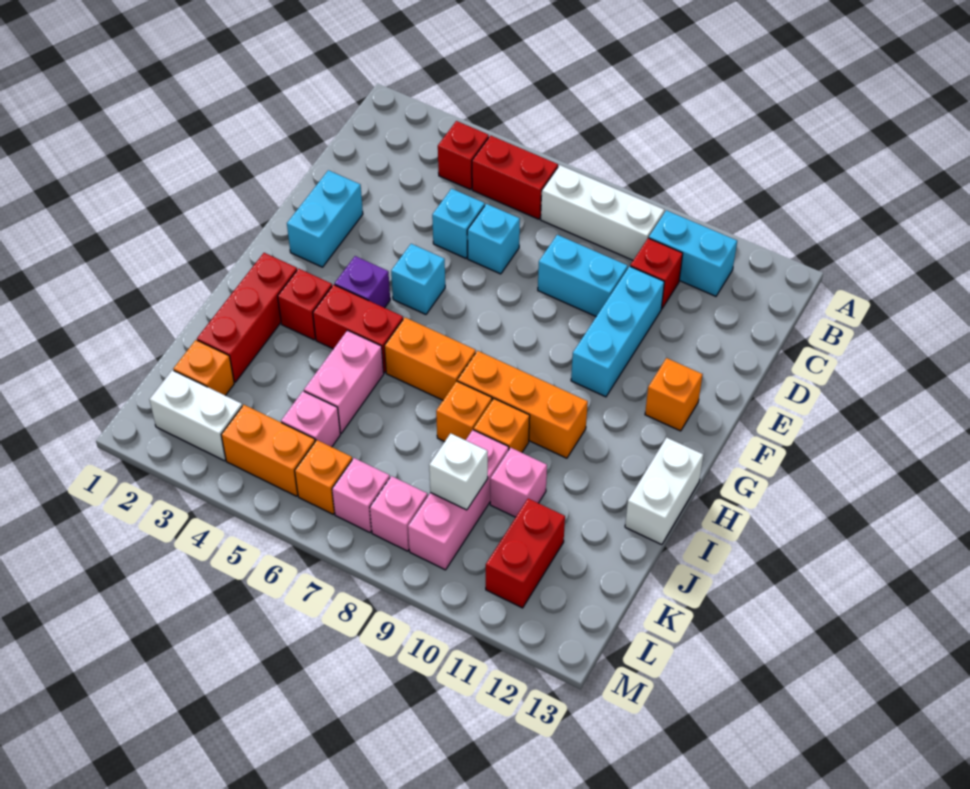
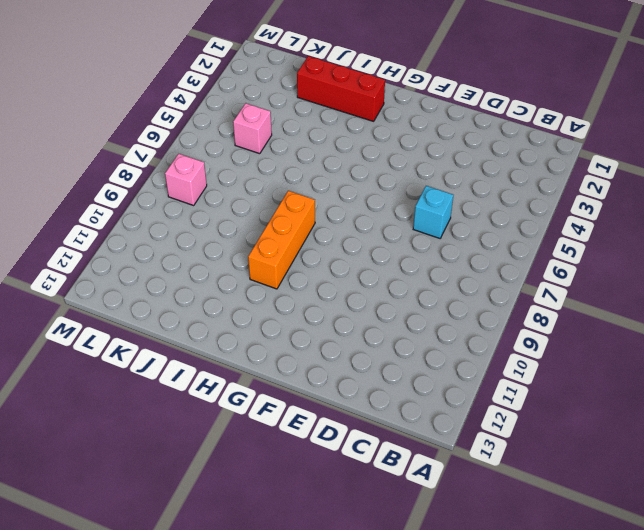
none -> red 1x1 brick [438,121,489,190]
none -> red 1x2 brick [472,136,558,219]
none -> white 1x3 brick [541,165,664,260]
none -> cyan 1x2 brick [649,210,737,296]

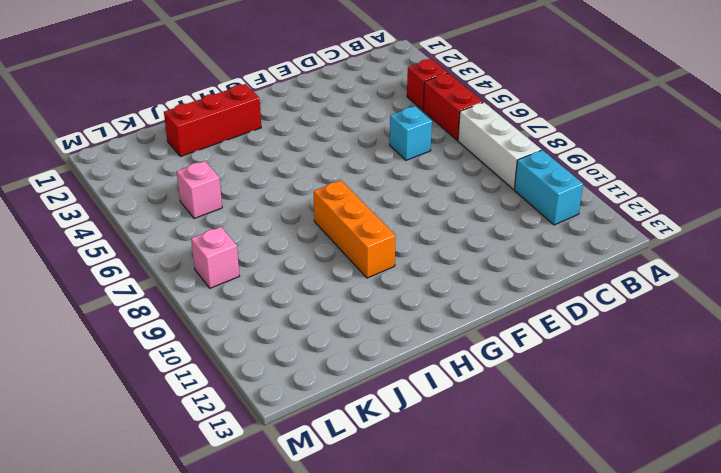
none -> red 1x1 brick [630,238,683,309]
none -> cyan 1x1 brick [432,189,485,258]
none -> cyan 1x2 brick [538,235,628,317]
none -> cyan 1x3 brick [571,266,664,397]

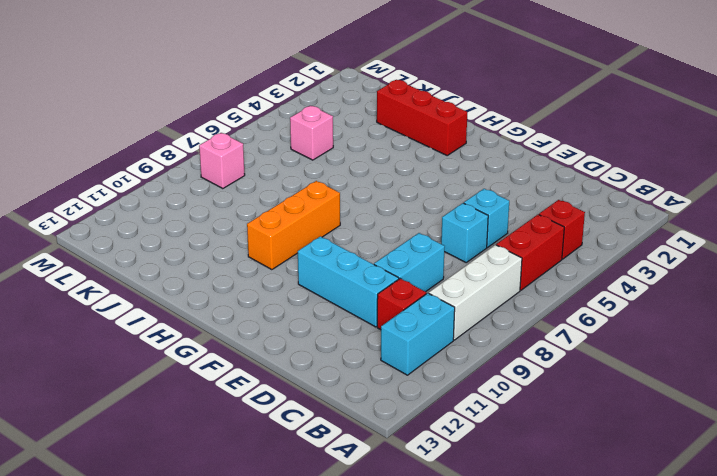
none -> cyan 1x2 brick [287,170,363,267]
none -> cyan 1x1 brick [391,244,445,314]
none -> orange 1x1 brick [645,358,703,431]
none -> purple 1x1 brick [335,256,390,308]

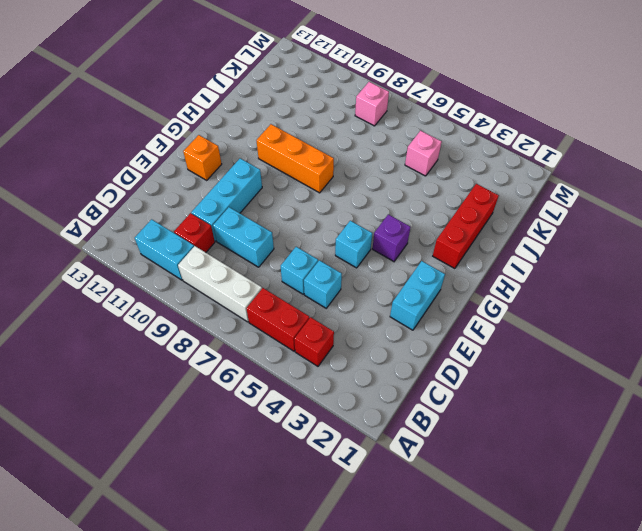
none -> red 1x1 brick [278,269,332,340]
none -> red 1x2 brick [313,285,403,373]
none -> orange 1x2 brick [384,318,476,400]
none -> white 1x2 brick [625,438,704,545]

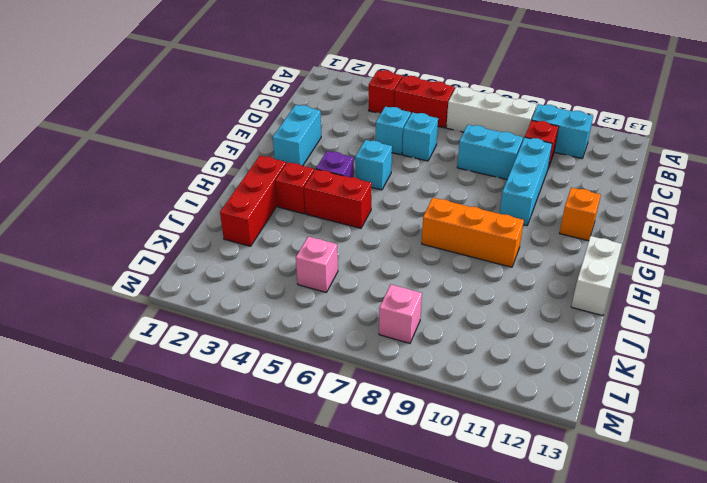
none -> orange 1x2 brick [384,318,476,400]
none -> pink 1x2 brick [304,330,384,433]
none -> orange 1x1 brick [436,381,492,442]
none -> orange 1x1 brick [474,399,530,453]

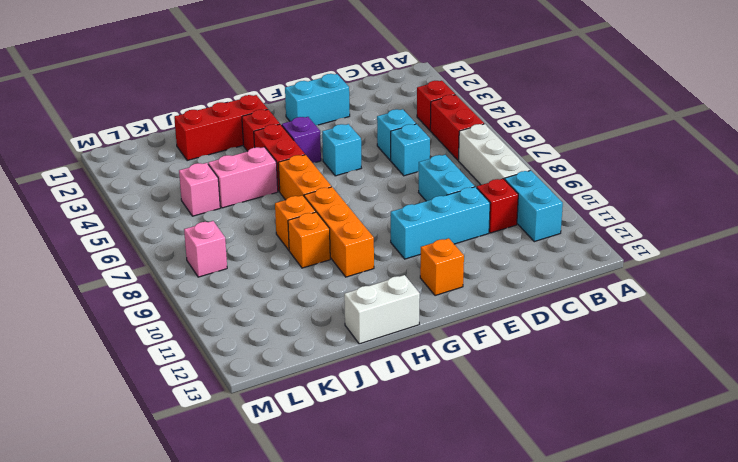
none -> pink 1x3 brick [408,430,509,570]
none -> pink 1x1 brick [490,448,547,517]
none -> orange 1x1 brick [174,340,234,396]
none -> red 1x2 brick [486,499,565,608]

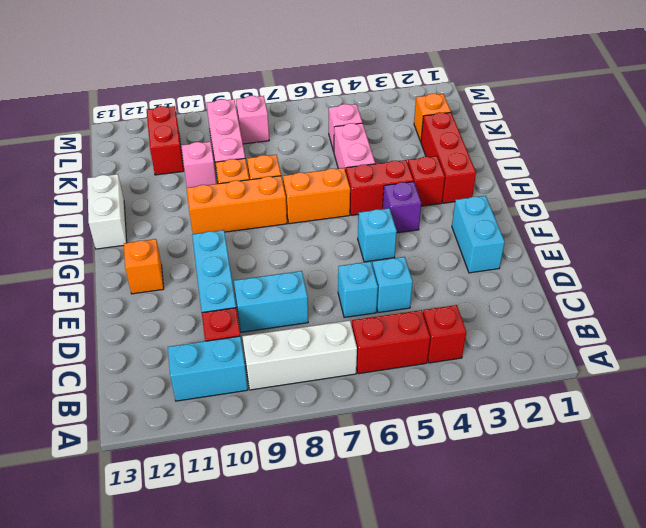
none -> white 1x2 brick [149,370,242,461]
none -> orange 1x2 brick [221,405,315,496]
none -> orange 1x1 brick [295,440,352,514]
none -> pink 1x1 brick [332,458,390,532]

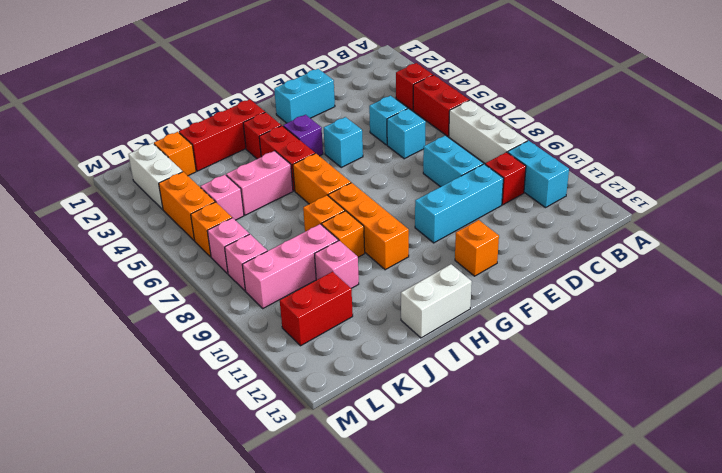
none -> white 1x1 brick [429,433,488,510]

